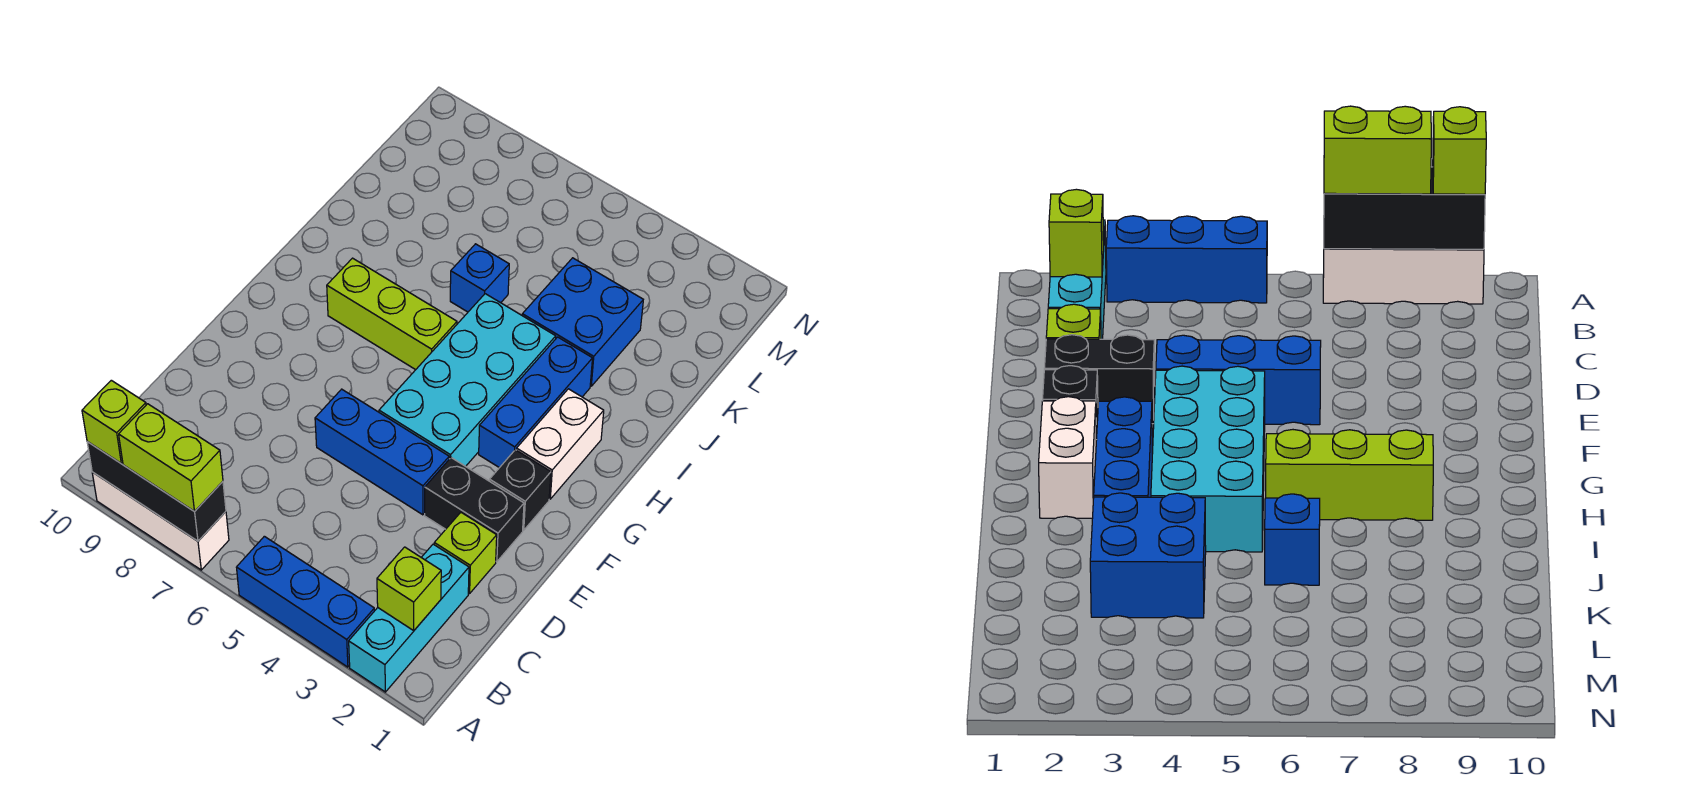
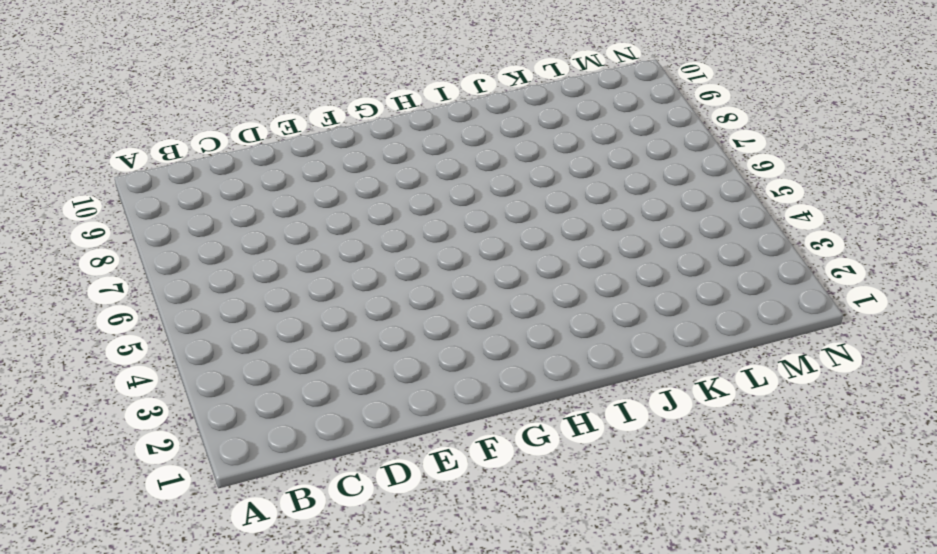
none -> cyan 1x3 brick [349,544,469,692]
none -> blue 1x3 brick [236,536,374,667]
none -> white 1x3 brick [92,472,229,570]

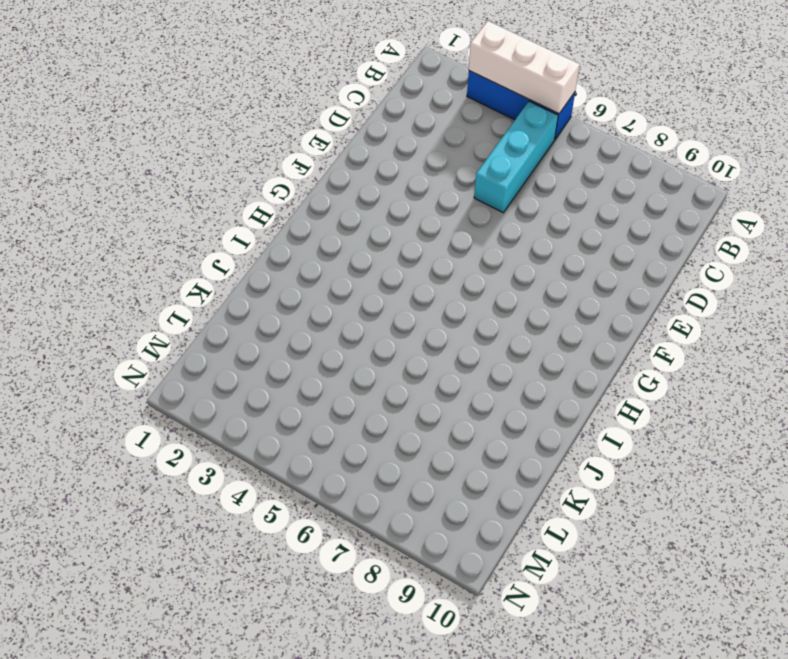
white 1x3 brick [469,21,580,114] -> white 1x3 brick moved to [92,472,229,570]
cyan 1x3 brick [474,101,558,213] -> cyan 1x3 brick moved to [349,544,469,692]
none -> lime 1x1 brick [434,512,497,594]
none -> black 1x2 brick [425,458,524,562]
none -> blue 1x3 brick [315,389,449,515]

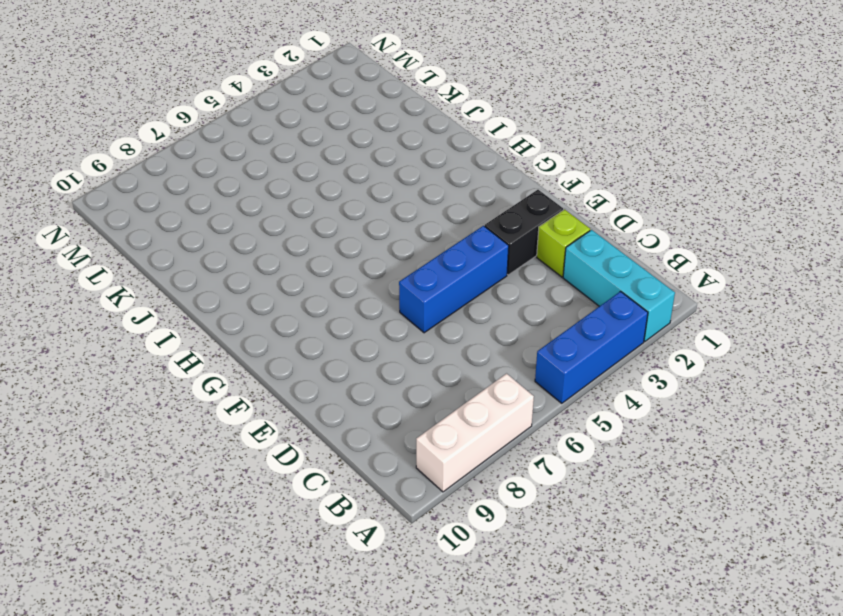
none -> black 1x1 brick [490,450,551,530]
none -> cyan 2x4 brick [379,294,556,466]
none -> white 1x2 brick [517,389,604,499]

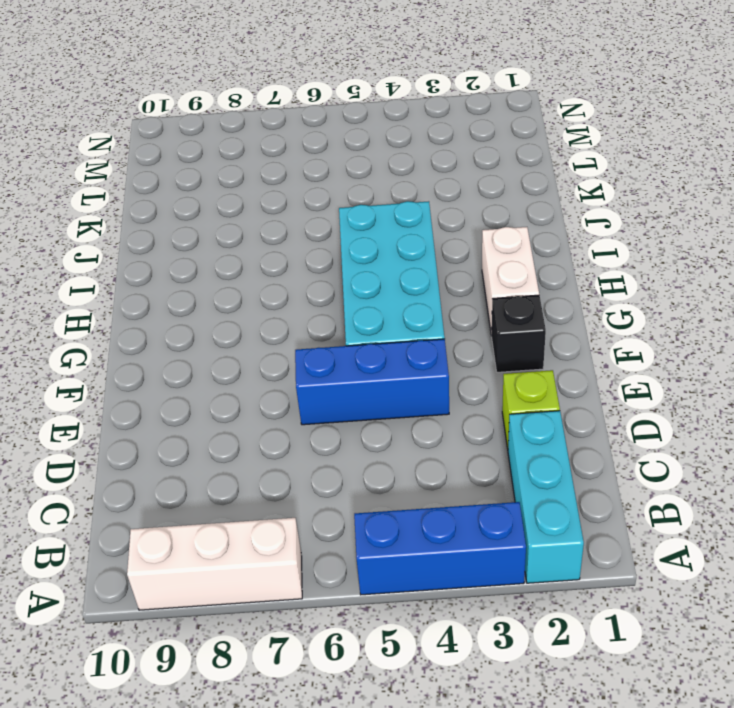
none -> black 1x2 brick [425,458,524,562]
none -> blue 1x3 brick [479,337,593,468]
none -> lime 1x3 brick [327,258,457,370]

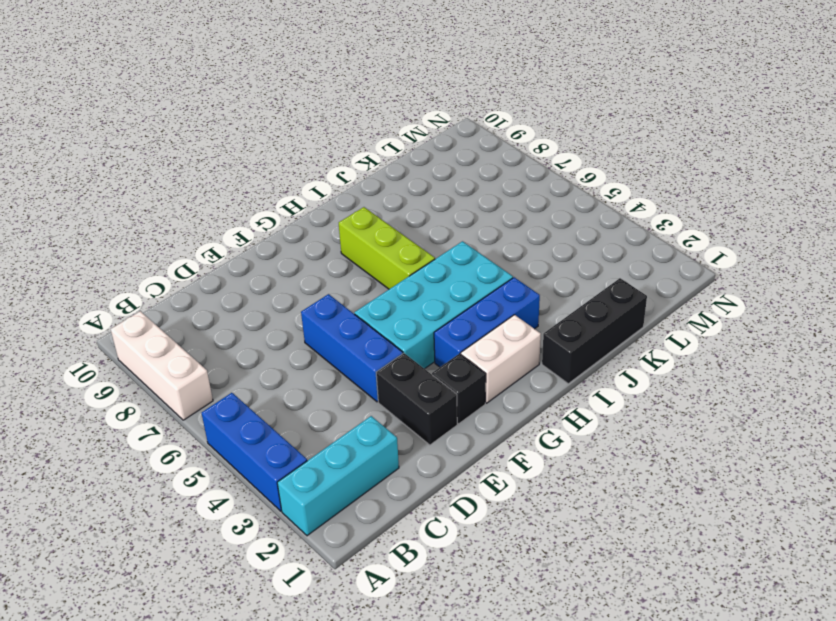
black 1x3 brick [542,278,647,384] -> black 1x3 brick turned to [87,442,226,541]
none -> lime 1x1 brick [434,512,497,594]
none -> blue 2x2 brick [522,258,643,386]
none -> blue 1x1 brick [450,244,509,312]

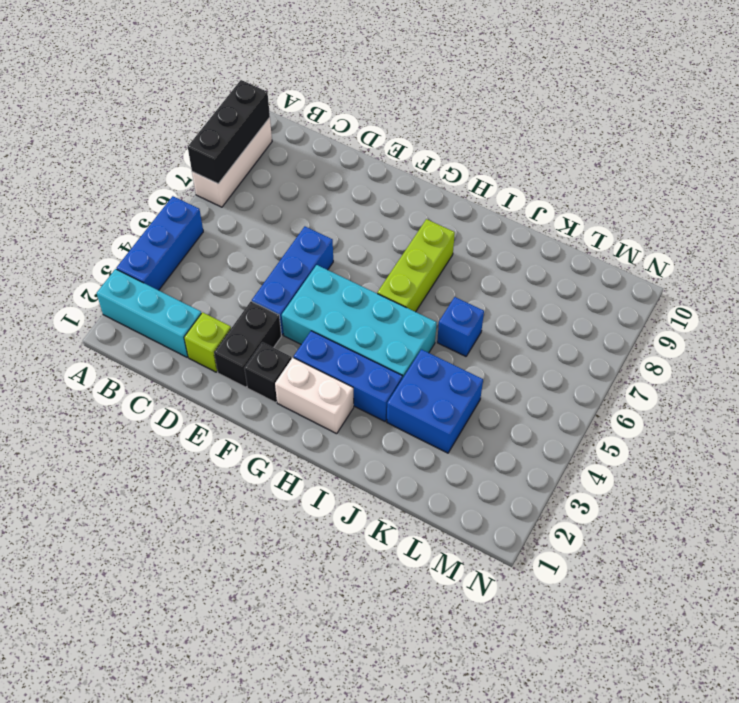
none -> lime 1x1 brick [377,547,441,631]
none -> lime 1x2 brick [119,404,223,512]
none -> lime 1x1 brick [82,380,146,464]

